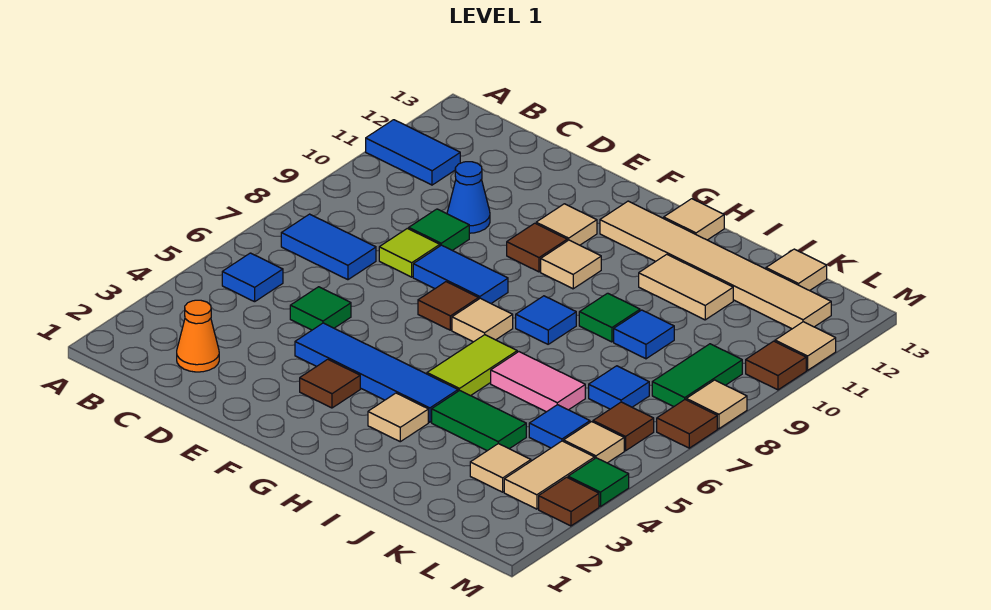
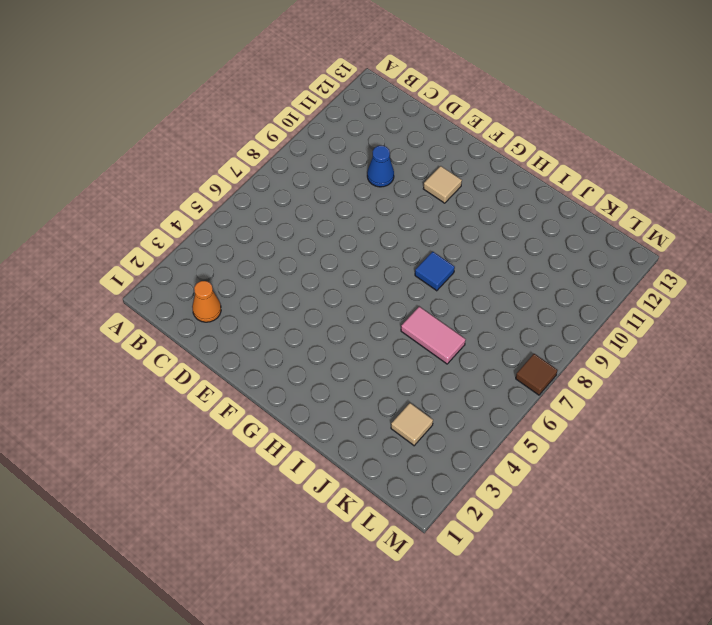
none -> blue 1x2 tile [366,120,460,185]
none -> blue 1x1 tile [222,253,283,302]
none -> blue 1x2 tile [281,214,376,280]
none -> green 1x1 tile [290,287,351,330]

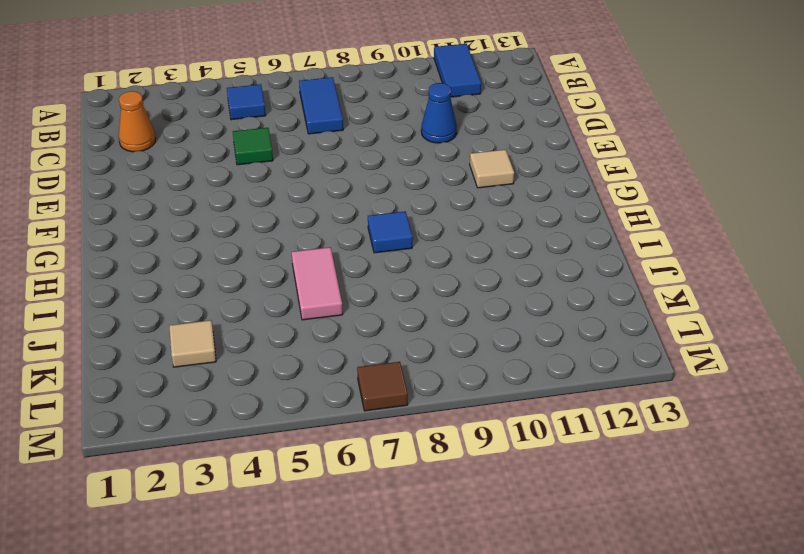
none -> lime 1x1 tile [379,228,440,277]
none -> green 1x1 tile [409,209,469,250]
none -> blue 1x4 tile [295,323,458,422]
none -> blue 1x2 tile [413,245,508,303]

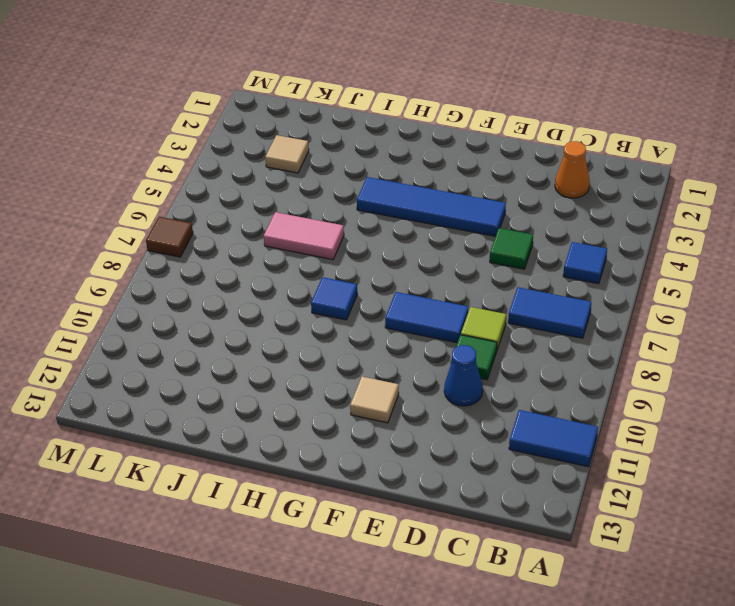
none -> brown 1x1 tile [300,359,360,408]
none -> brown 1x1 tile [418,282,479,330]
none -> brown 1x1 tile [507,223,567,272]
none -> tan 1x1 tile [452,298,513,342]

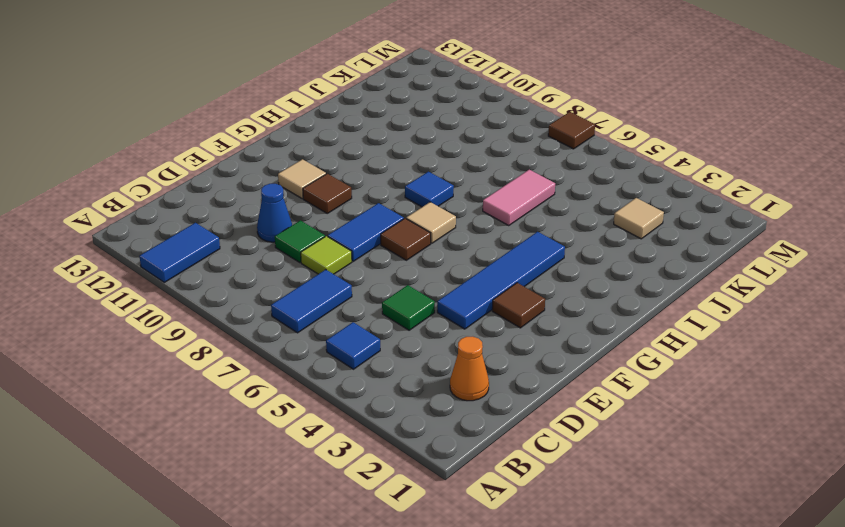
none -> tan 1x1 tile [541,240,601,289]
none -> tan 1x6 tile [600,201,831,329]
none -> tan 1x1 tile [368,393,428,442]
none -> lime 1x2 tile [427,335,517,396]

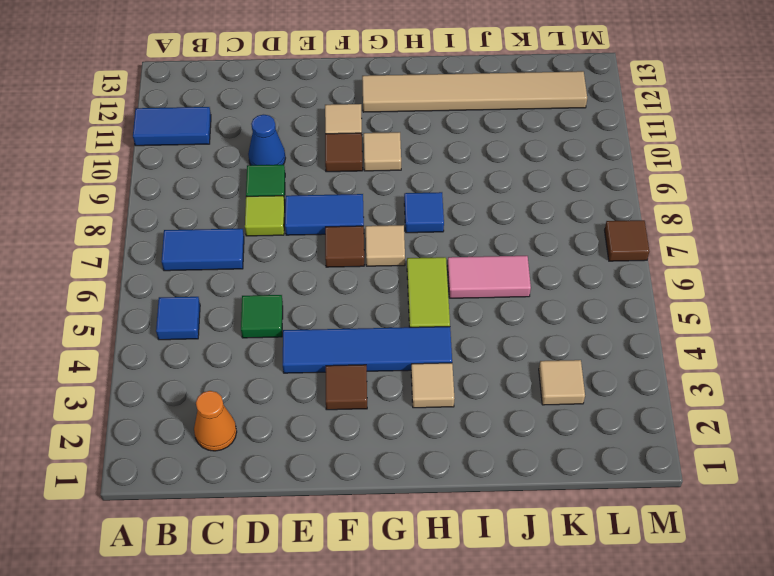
none -> tan 1x1 tile [664,199,724,240]
none -> green 1x2 tile [432,390,526,451]
none -> green 1x1 tile [579,293,640,342]
none -> tan 1x2 tile [639,254,733,320]

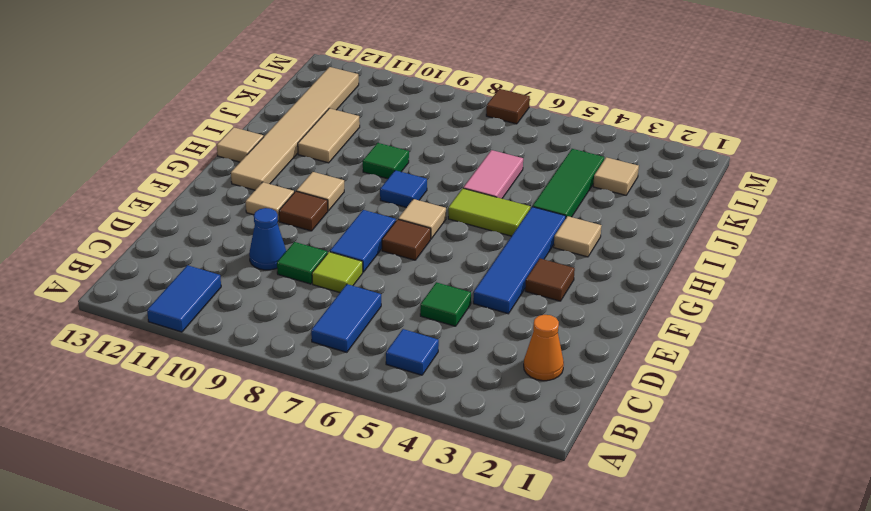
green 1x3 tile [533,149,604,217] -> green 1x2 tile [432,390,526,451]
none -> blue 1x1 tile [614,310,674,359]
none -> blue 1x1 tile [529,405,590,448]
none -> blue 1x1 tile [589,366,649,409]
none -> tan 1x1 tile [766,249,827,291]

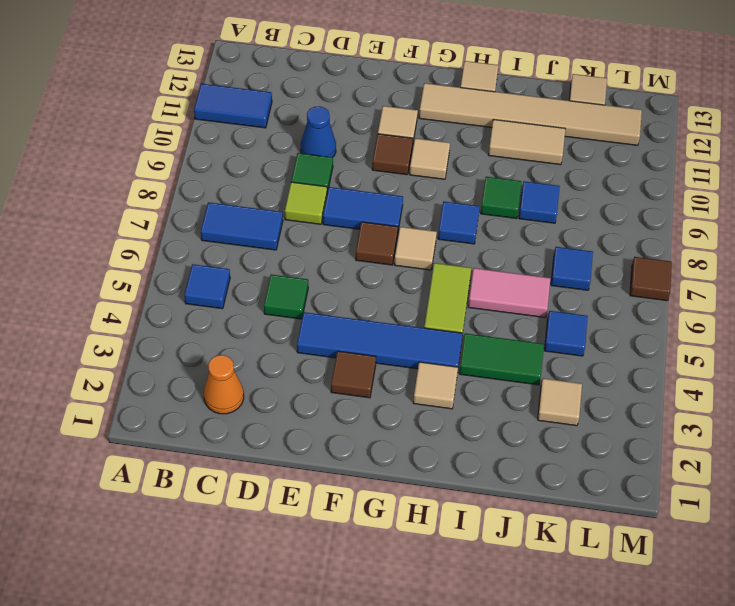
none -> tan 1x2 tile [504,441,595,509]
none -> tan 1x1 tile [564,422,624,463]
none -> brown 1x1 tile [593,402,654,451]
none -> green 1x2 tile [652,344,742,407]

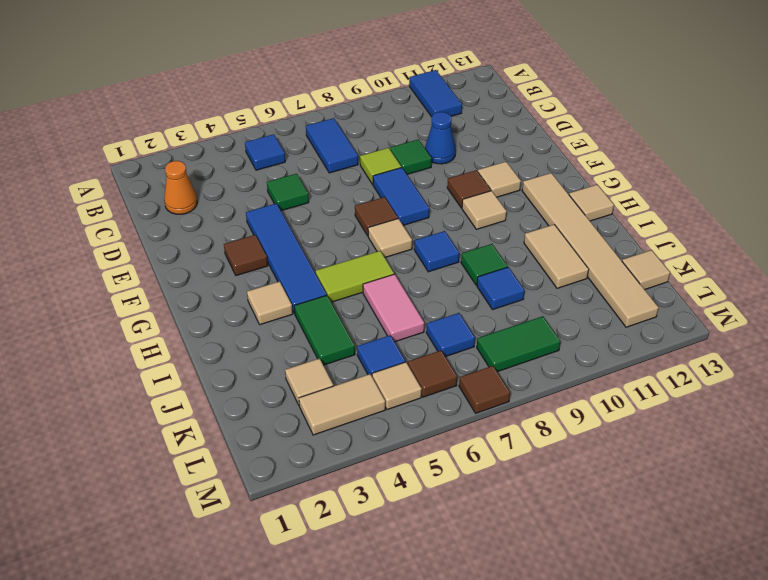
none -> brown 1x1 tile [539,477,599,526]
none -> green 1x1 tile [568,458,629,506]
none -> tan 1x1 tile [686,380,747,429]
none -> brown 1x1 tile [746,341,806,390]

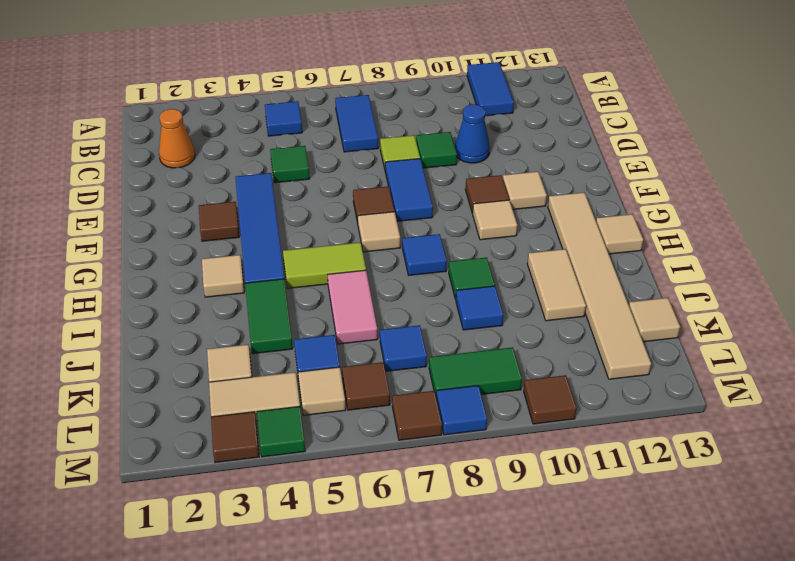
blue 1x1 tile [436,386,487,435] -> tan 1x1 tile [686,380,747,429]
none -> tan 1x1 tile [775,322,836,370]

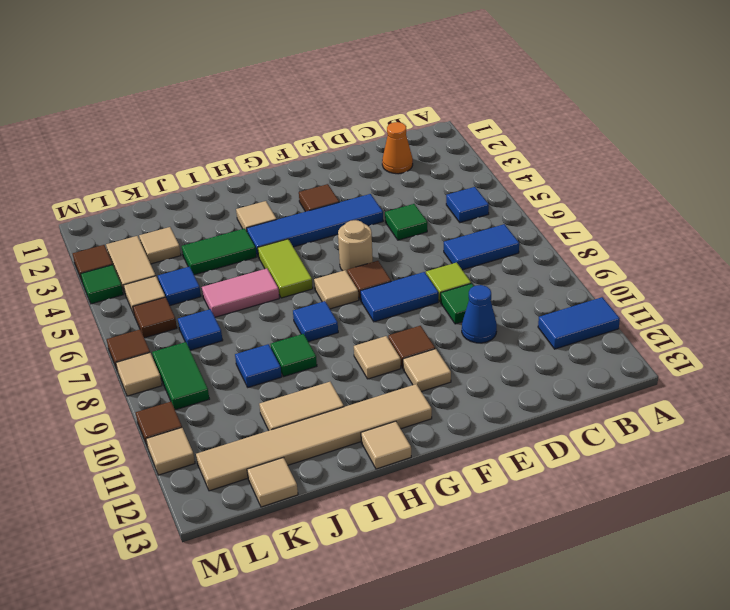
tan 1x1 round brick [338,220,373,272] -> none

